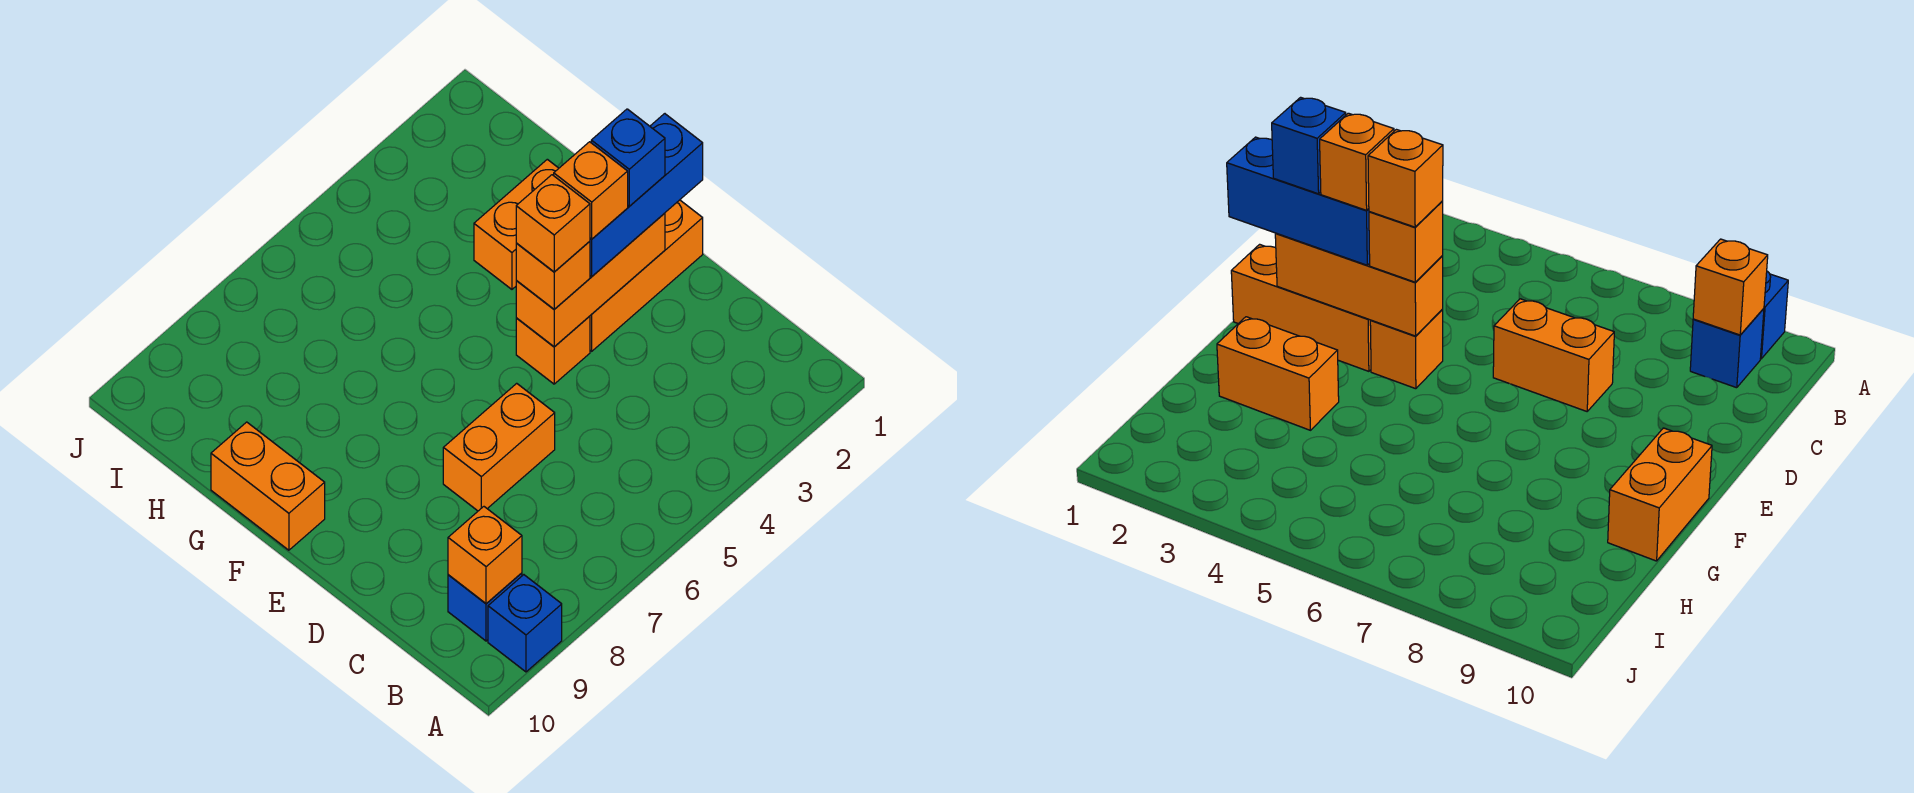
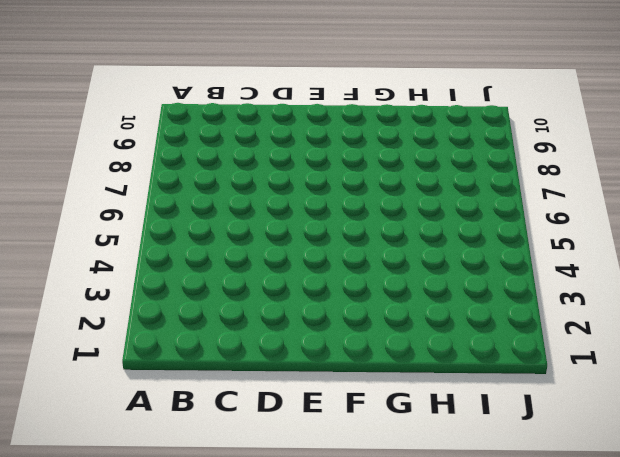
none -> blue 1x1 brick [488,575,562,672]
none -> blue 1x1 brick [448,573,522,641]
none -> orange 1x2 brick [443,383,555,511]

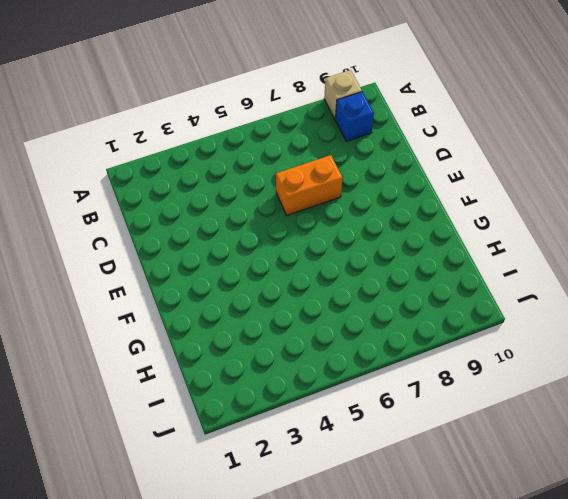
tan 1x1 brick [324,70,362,119] -> blue 1x1 brick [488,575,562,672]
none -> orange 1x3 brick [590,200,703,351]
none -> orange 1x1 brick [516,316,590,384]
none -> orange 1x2 brick [211,422,325,550]

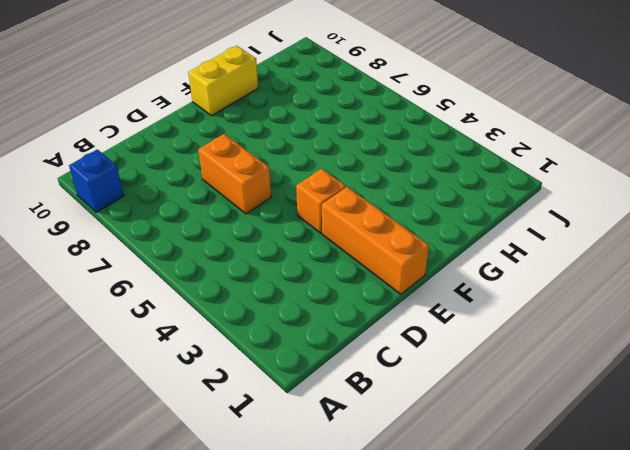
yellow 1x2 brick [188,46,258,116] -> orange 1x2 brick [211,422,325,550]
none -> blue 1x1 brick [448,573,522,641]
none -> orange 1x2 brick [474,159,559,289]
none -> orange 1x1 brick [448,507,522,604]

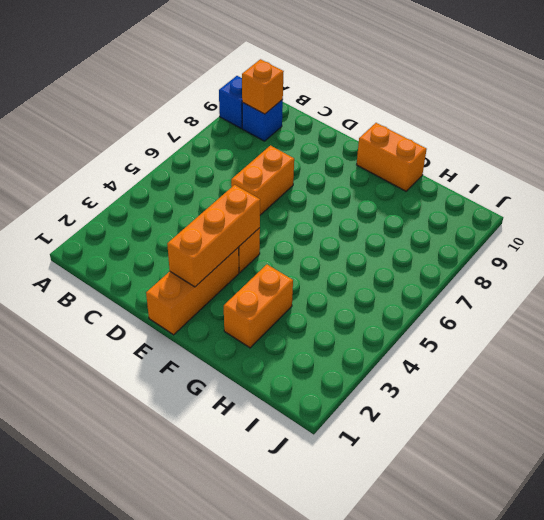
none -> blue 1x3 brick [590,114,703,276]
none -> orange 1x1 brick [516,241,590,309]
none -> blue 1x1 brick [591,109,665,206]

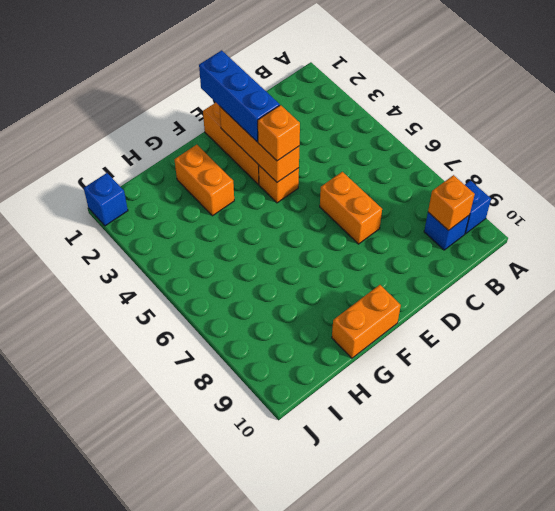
blue 1x1 brick [84,173,128,226] -> blue 1x1 brick moved to [591,109,665,206]
none -> orange 1x1 brick [554,142,628,239]
none -> orange 1x1 brick [516,175,590,272]

